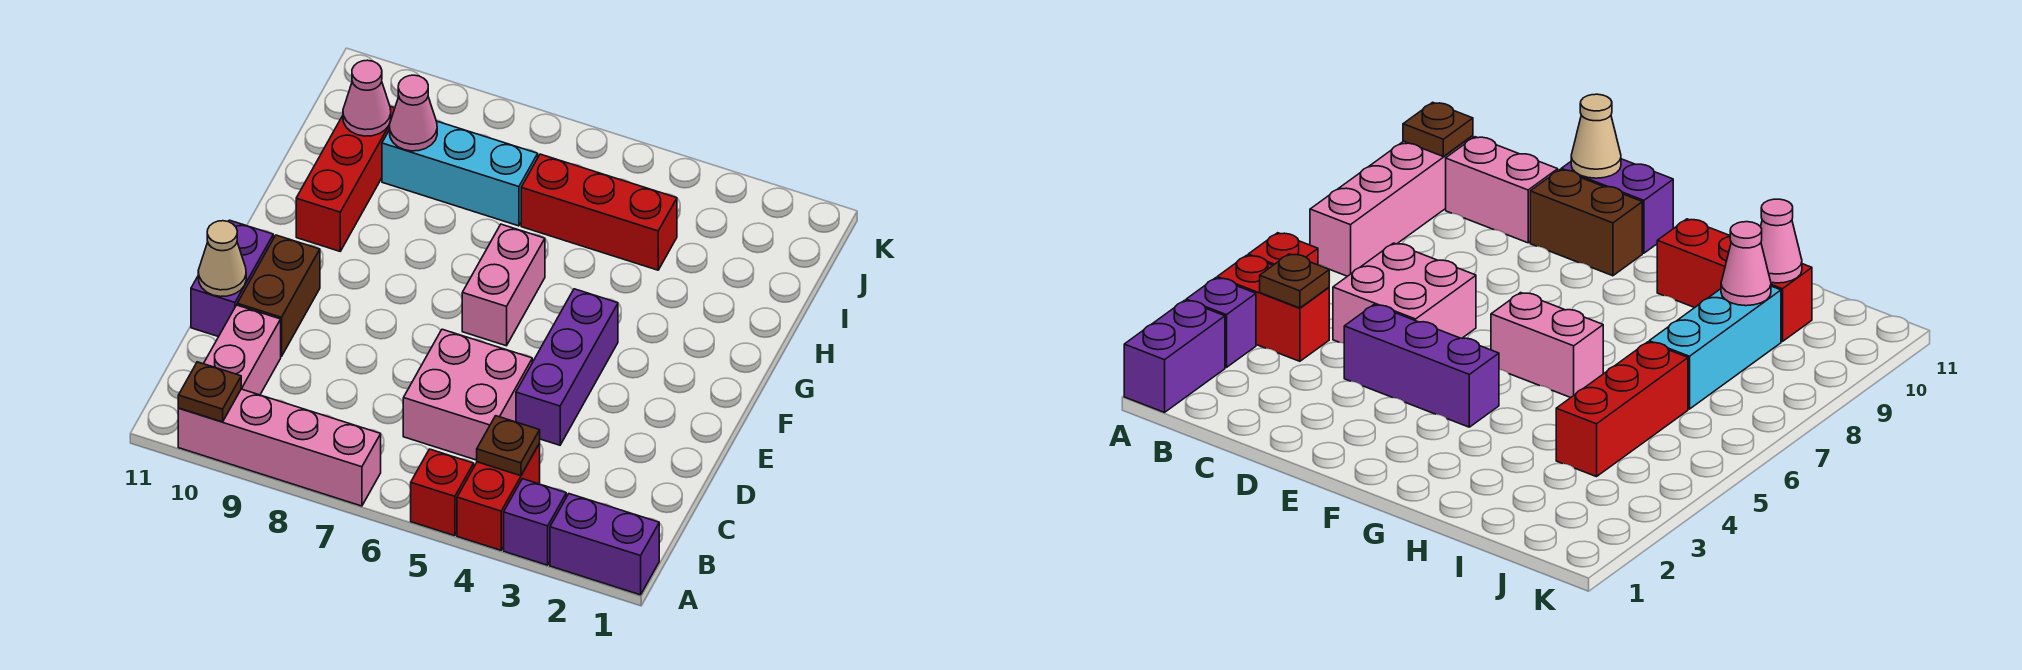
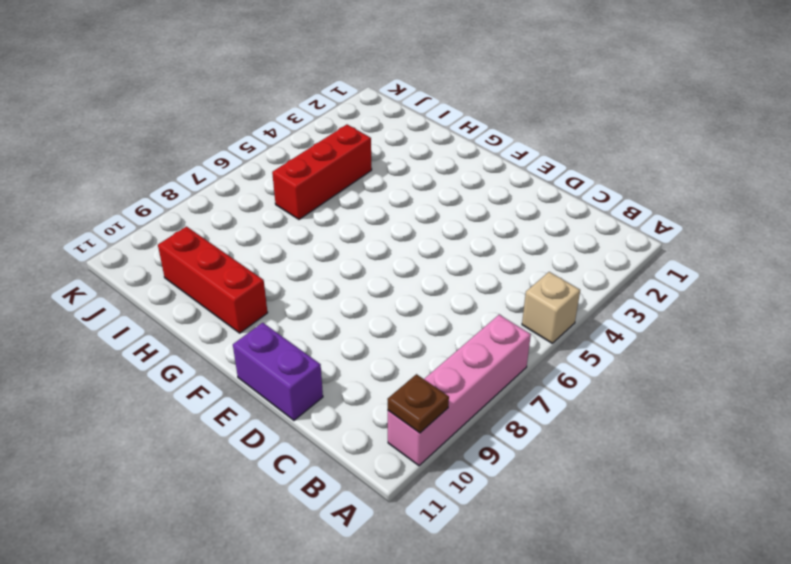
tan 1x1 brick [522,272,580,343] -> red 1x1 brick [411,449,474,536]
none -> purple 1x2 brick [550,494,659,595]
none -> purple 1x1 brick [504,479,566,565]
none -> red 1x2 brick [457,443,540,550]

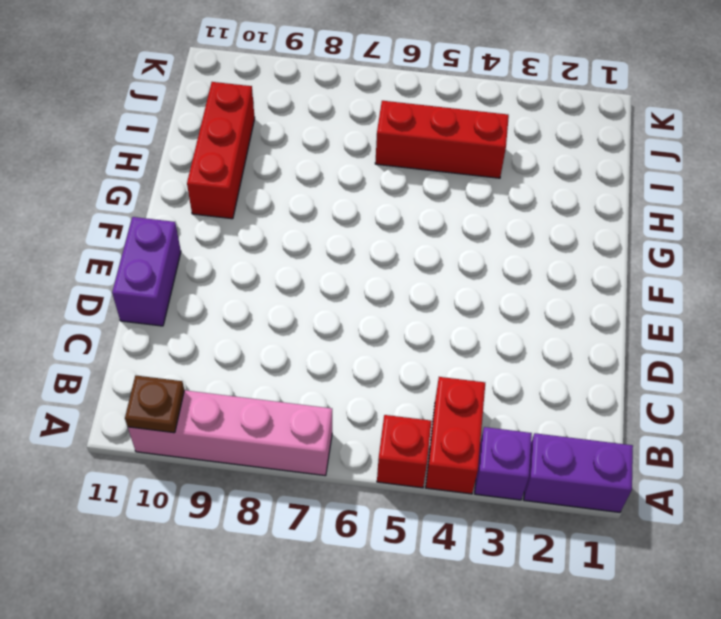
none -> pink 1x2 brick [204,305,281,395]
none -> pink 2x2 brick [403,329,532,460]
none -> purple 1x3 brick [516,289,618,445]

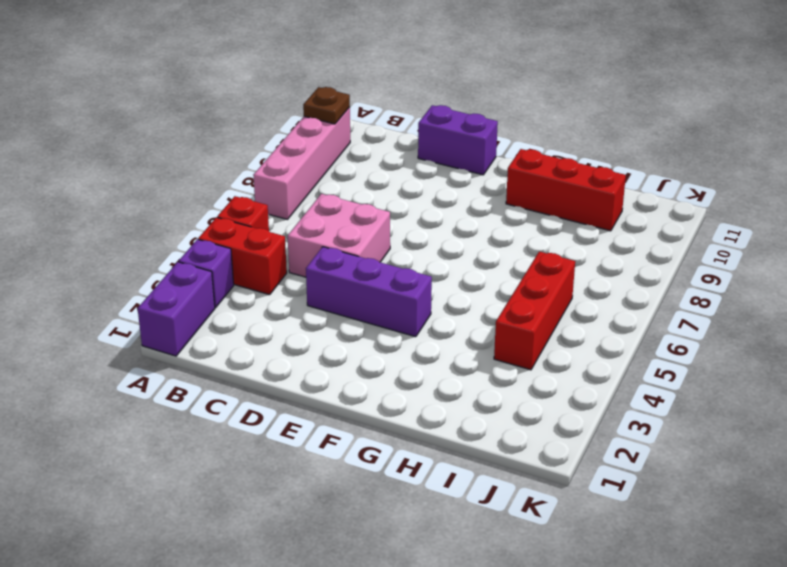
none -> pink 1x2 brick [204,305,281,395]
none -> brown 1x2 brick [237,235,320,357]
none -> pink 1x2 brick [462,224,545,346]

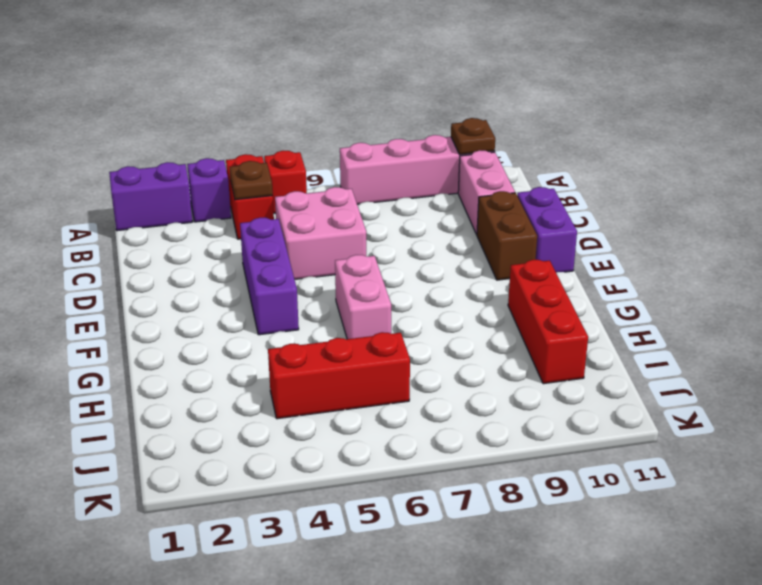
none -> cyan 1x3 brick [382,121,538,226]
none -> tan 1x1 cone [198,221,246,297]
none -> pink 1x1 cone [389,75,437,151]

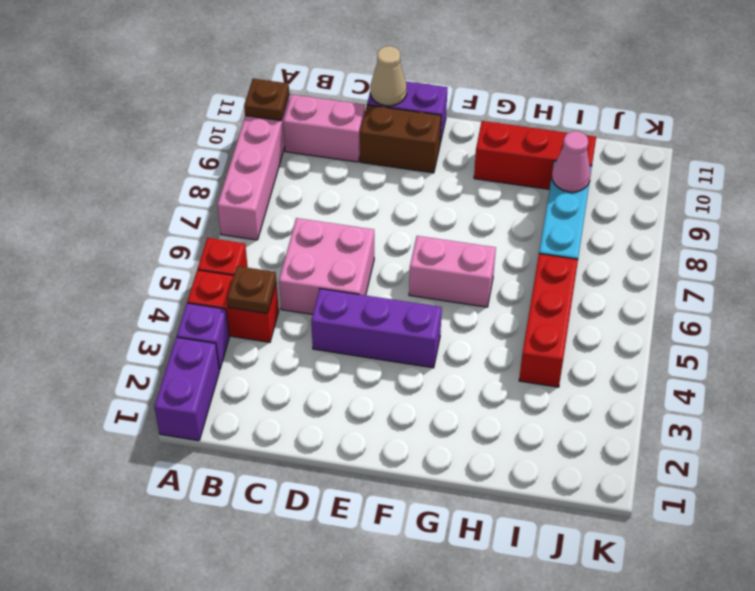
none -> pink 1x1 cone [343,60,391,136]

